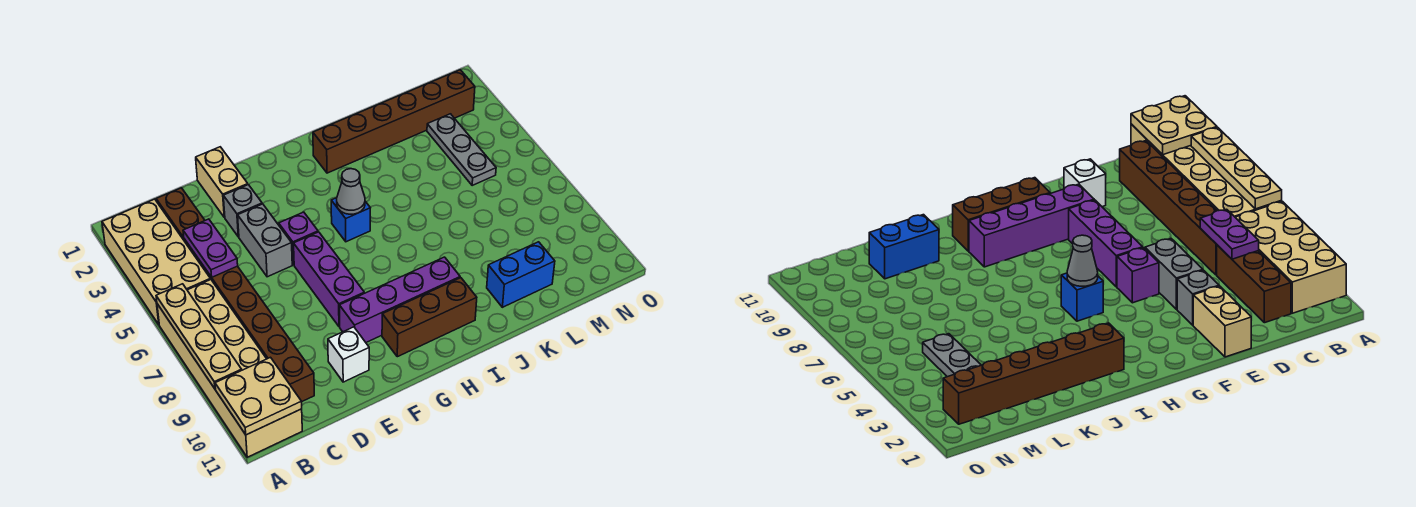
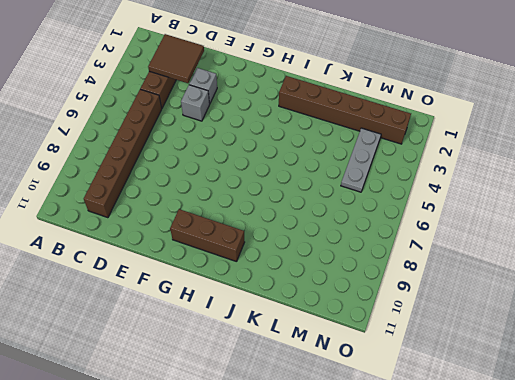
brown 2x2 tile [148,34,204,83] -> none
grey 1x1 brick [181,85,210,121] -> grey 1x2 brick [238,204,292,277]
none -> tan 2x4 brick [102,199,210,324]
none -> tan 2x6 brick [157,279,302,457]
none -> tan 1x2 brick [196,147,248,217]

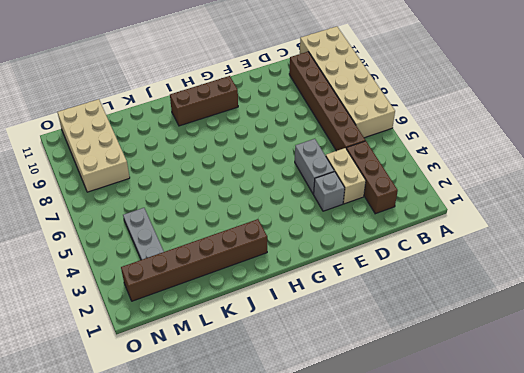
tan 1x2 brick [326,148,366,204] -> tan 1x2 brick moved to [196,147,248,217]
tan 2x4 brick [57,99,130,192] -> tan 2x4 brick moved to [102,199,210,324]
none -> white 1x1 brick [328,327,369,382]
none -> purple 1x1 brick [279,212,318,265]
none -> purple 1x3 brick [294,232,364,327]

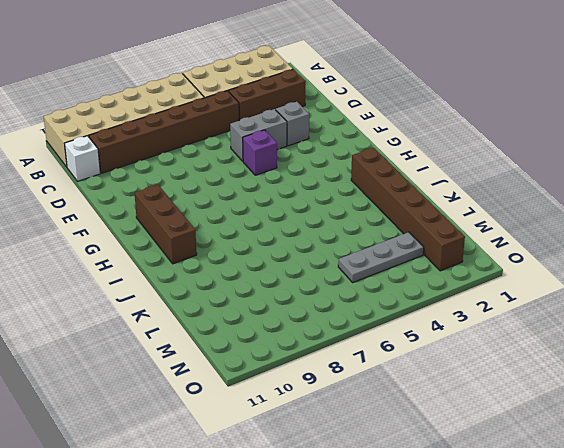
white 1x1 brick [65,136,100,181] -> white 1x1 brick moved to [328,327,369,382]
none -> tan 1x2 brick [196,147,248,217]
none -> purple 1x3 brick [294,232,364,327]
none -> purple 1x4 brick [339,257,460,342]

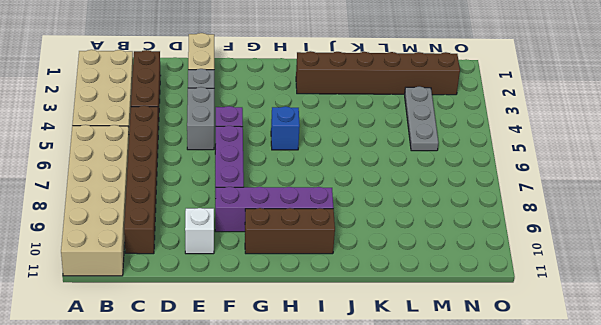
none -> blue 1x2 brick [487,242,555,307]
none -> tan 1x4 plate [156,284,242,389]
none -> tan 2x2 plate [215,357,302,435]

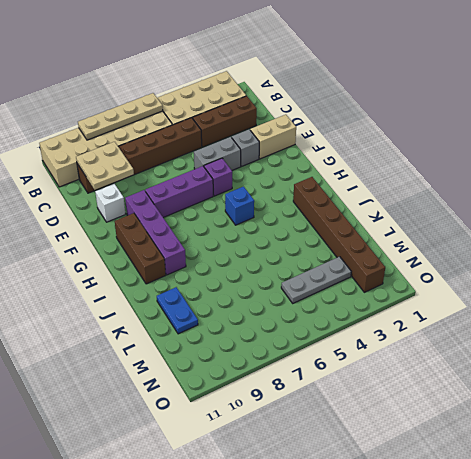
tan 2x2 plate [76,142,134,190] -> tan 2x2 plate moved to [215,357,302,435]
blue 1x2 plate [157,287,198,334] -> blue 1x2 brick [487,242,555,307]
none -> purple 1x2 plate [183,219,238,277]
none -> grey 1x1 cone [337,169,365,214]

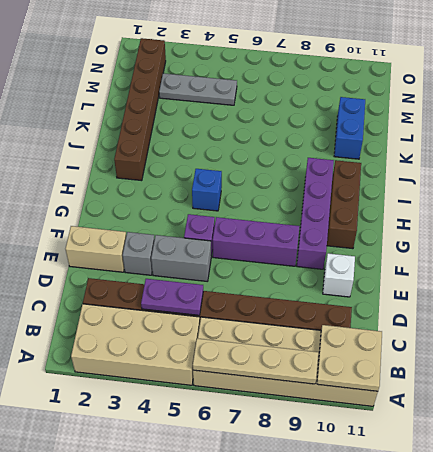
none -> grey 1x1 cone [337,169,365,214]

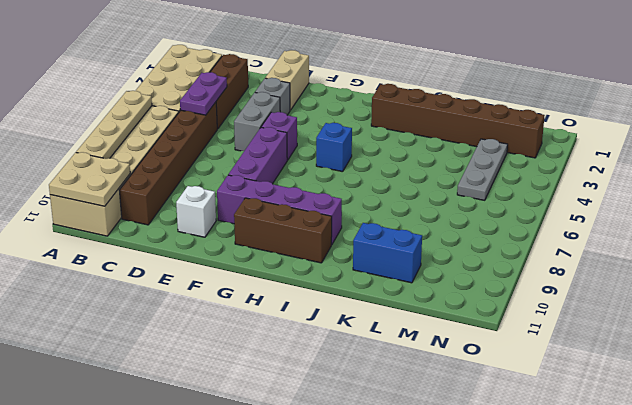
none -> grey 1x1 cone [337,169,365,214]

